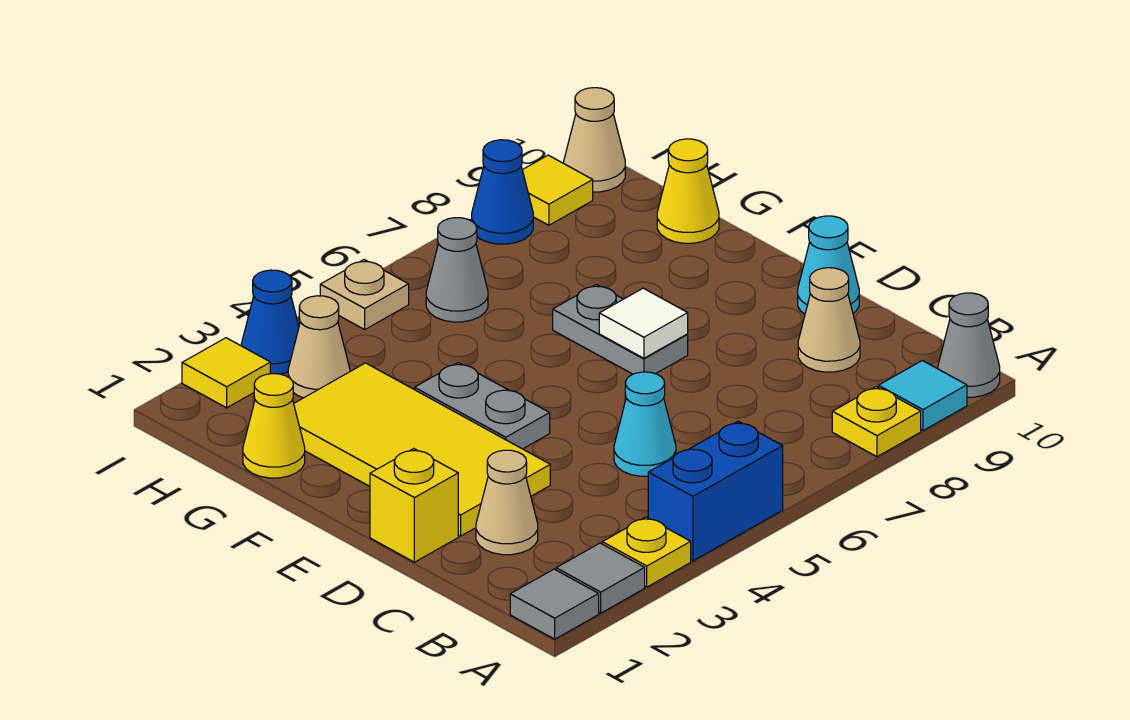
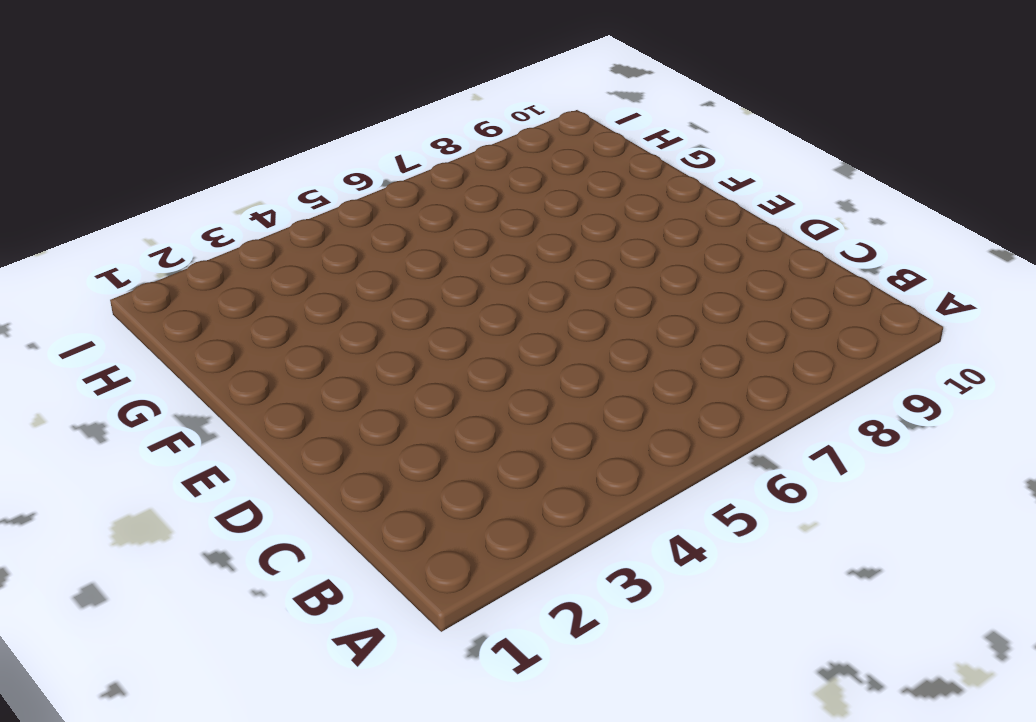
none -> grey 1x1 tile [510,569,599,639]
none -> grey 1x1 tile [556,543,645,613]
none -> yellow 1x1 plate [602,517,691,587]

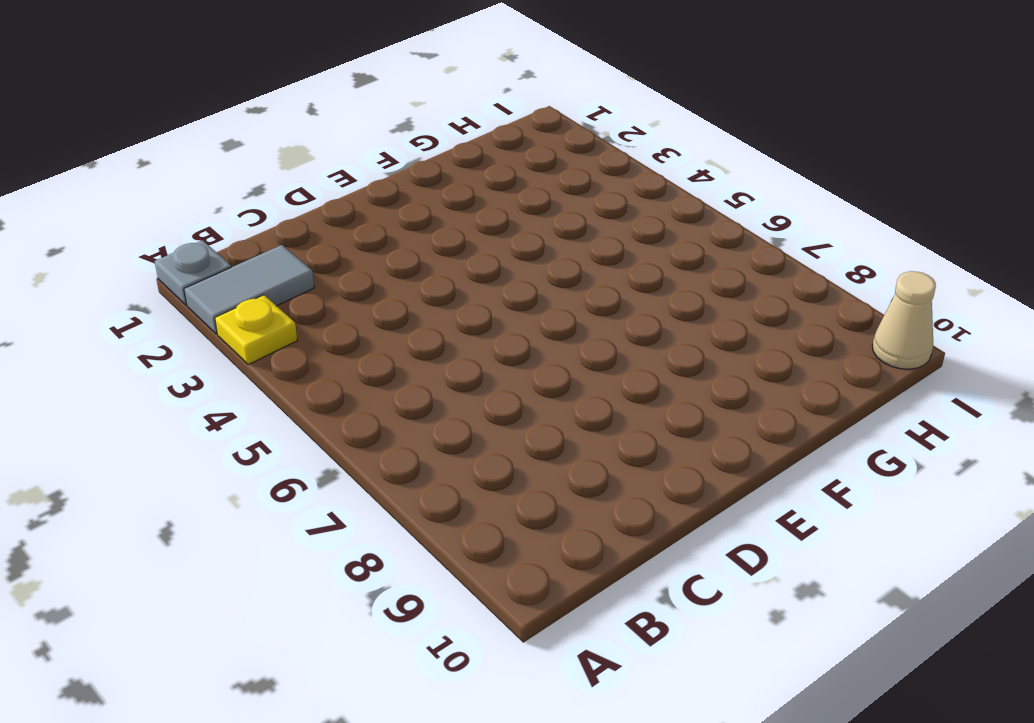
grey 1x1 plate [155,240,231,305] -> grey 1x1 tile [510,569,599,639]
grey 1x2 tile [184,245,314,334] -> grey 1x1 tile [556,543,645,613]
none -> blue 1x2 brick [648,421,783,561]
none -> yellow 1x1 plate [832,387,921,457]
none -> cyan 1x1 tile [879,361,967,431]

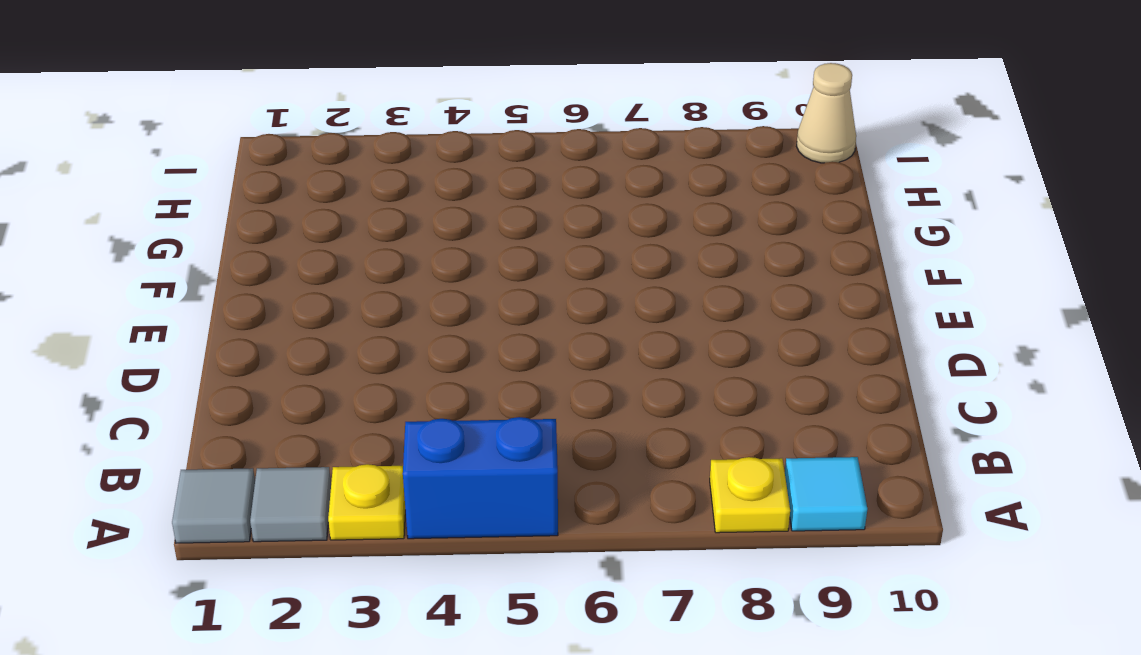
none -> grey 1x1 cone [938,293,1000,397]
none -> tan 1x1 cone [476,450,538,555]
none -> cyan 1x1 cone [614,372,676,476]

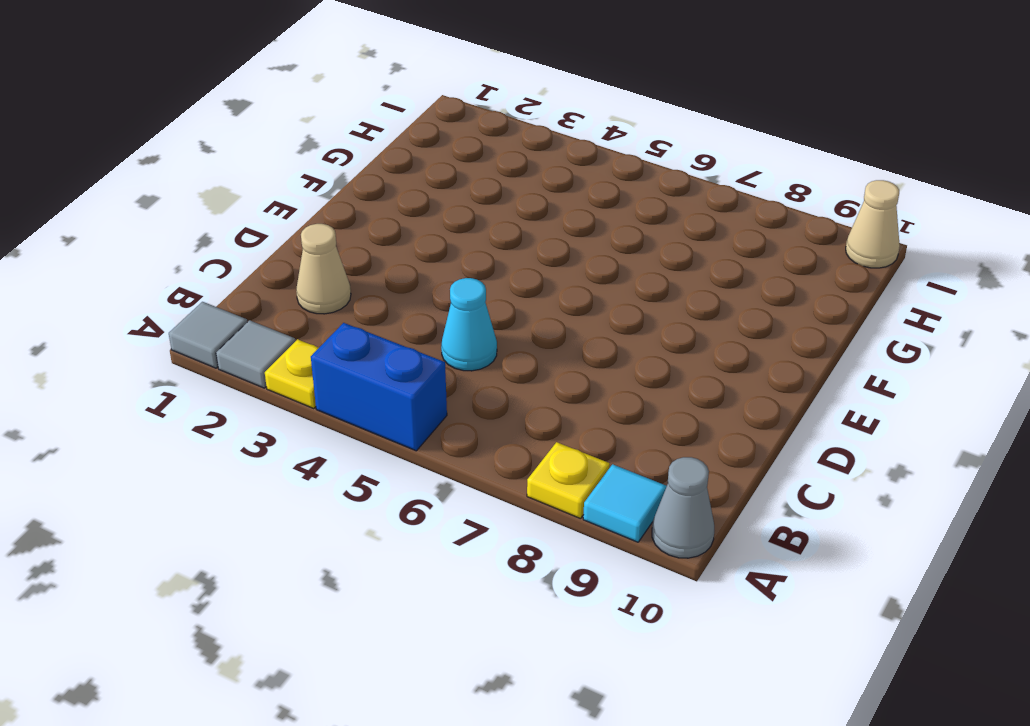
none -> tan 1x1 cone [798,268,860,372]
none -> yellow 1x1 brick [370,449,458,562]
none -> yellow 2x4 tile [294,363,550,536]

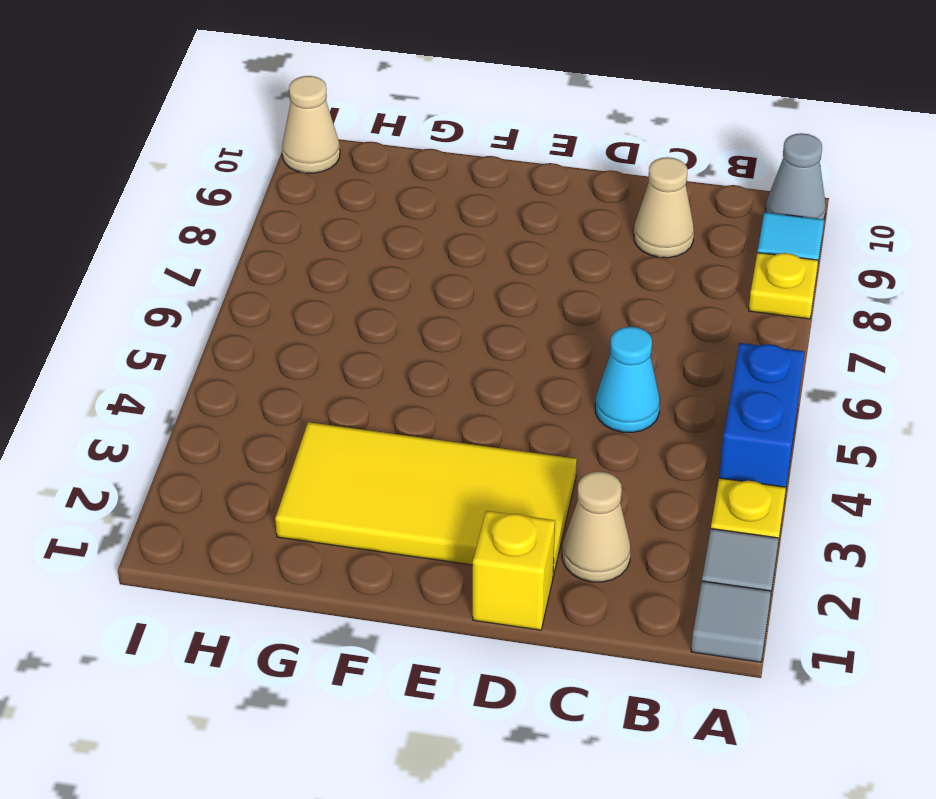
none -> cyan 1x1 cone [798,216,859,314]
none -> grey 1x2 plate [415,363,550,449]
none -> grey 1x2 plate [553,284,688,374]

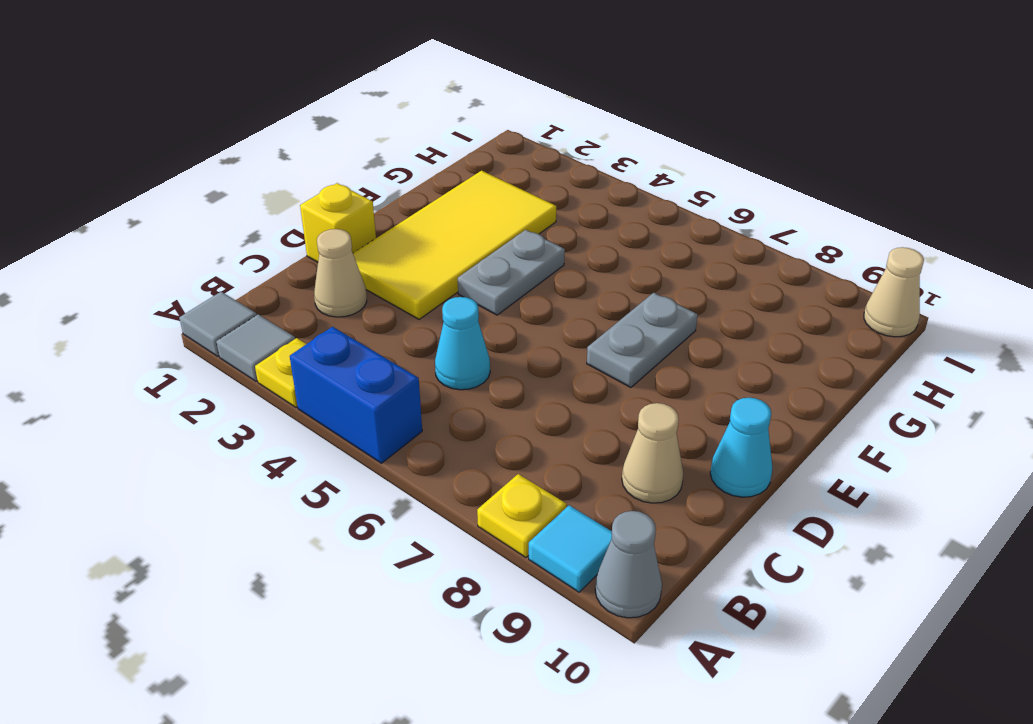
none -> yellow 1x1 cone [243,374,305,478]
none -> yellow 1x1 cone [657,139,719,243]
none -> tan 1x1 cone [288,296,350,398]

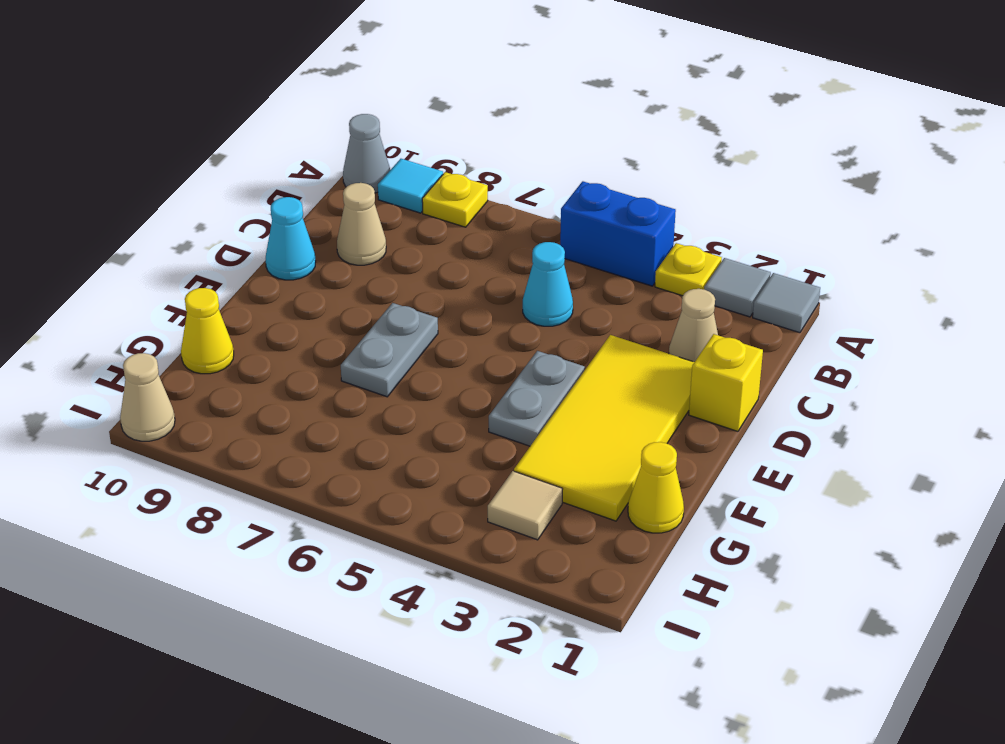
tan 1x1 tile [488,471,562,540] -> tan 1x1 cone [288,296,350,398]
none -> grey 1x1 cone [426,218,488,322]
none -> yellow 1x1 tile [182,338,270,408]
none -> blue 1x1 cone [241,270,299,374]

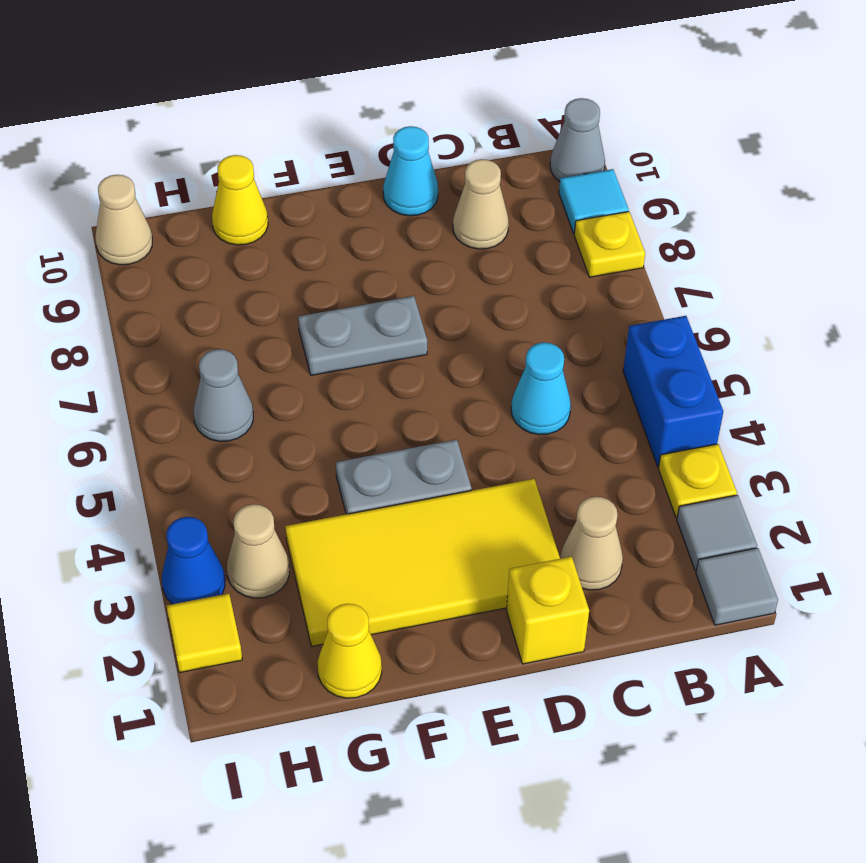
none -> tan 1x1 plate [320,260,409,329]
none -> blue 1x1 cone [472,140,533,244]
none -> yellow 1x1 tile [523,155,593,225]

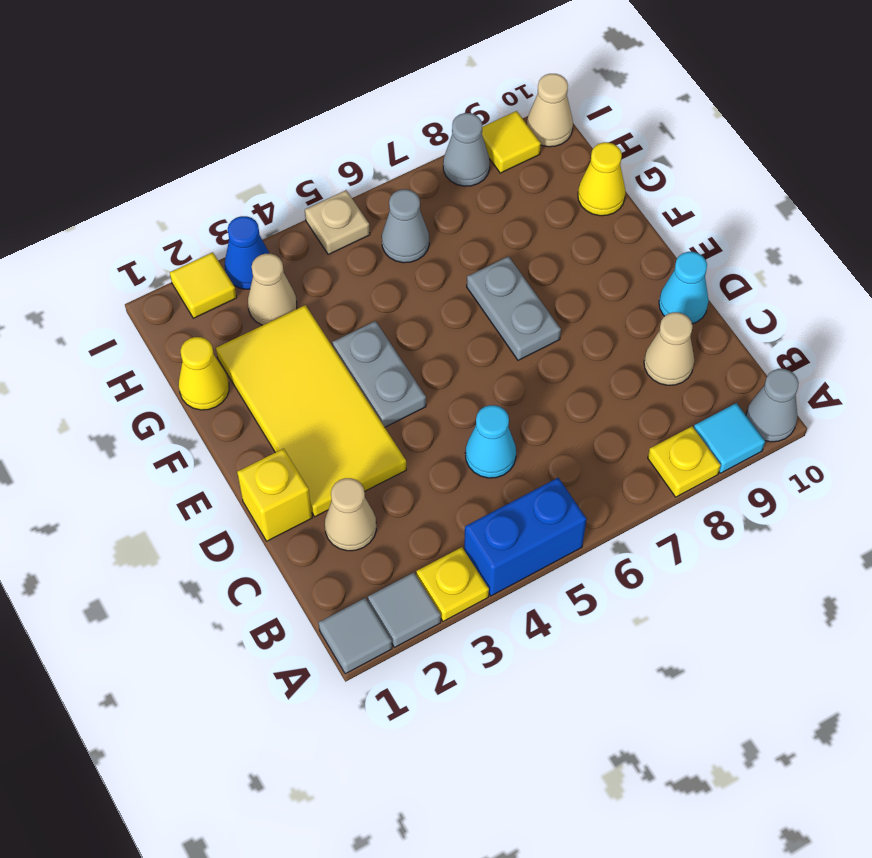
grey 1x1 cone [443,113,490,186] -> blue 1x1 cone [472,140,533,244]
none -> white 1x1 tile [599,288,688,358]

